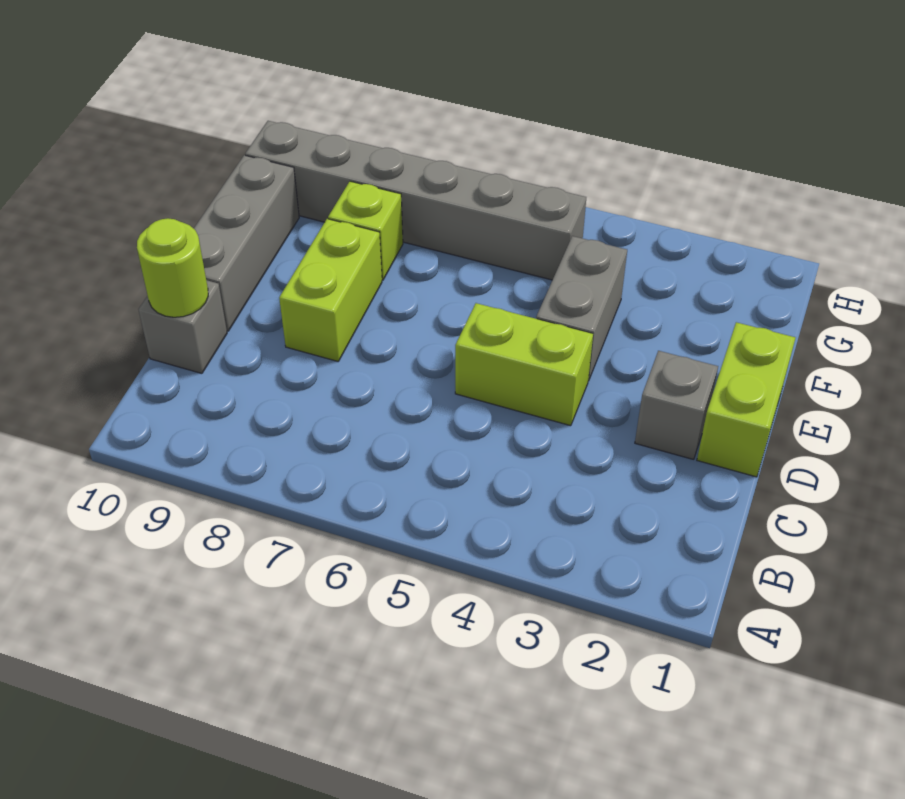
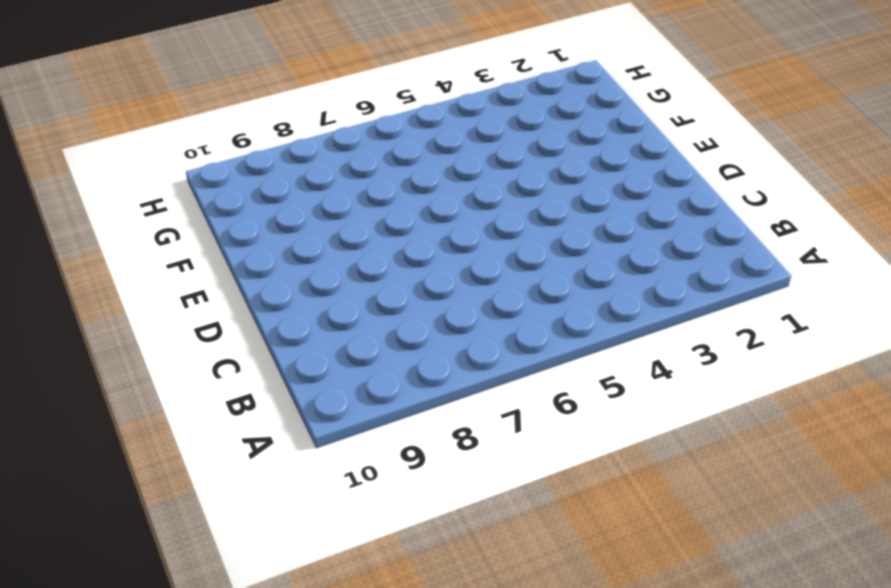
none -> grey 1x1 brick [138,280,227,373]
none -> lime 1x2 brick [697,322,795,477]

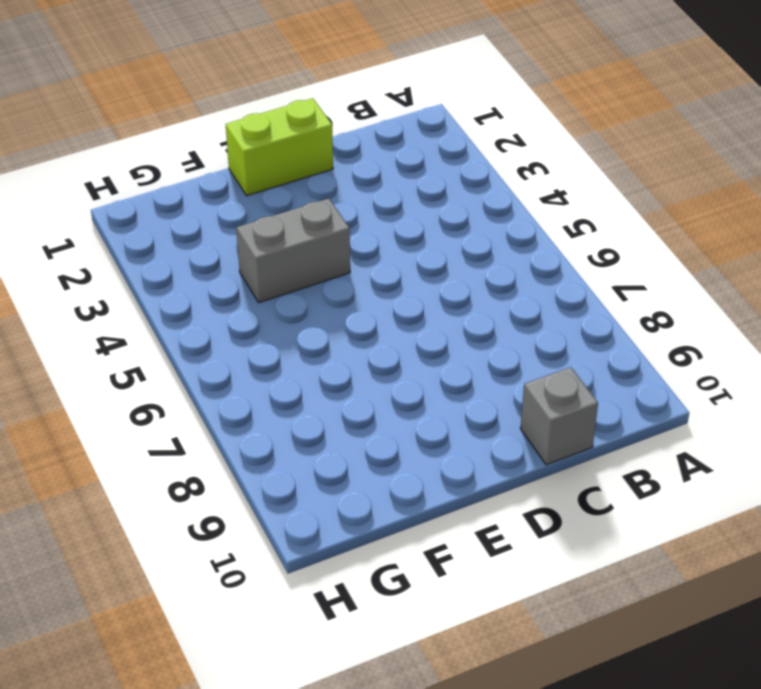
none -> grey 1x1 brick [635,351,718,459]
none -> lime 1x2 brick [455,303,593,426]

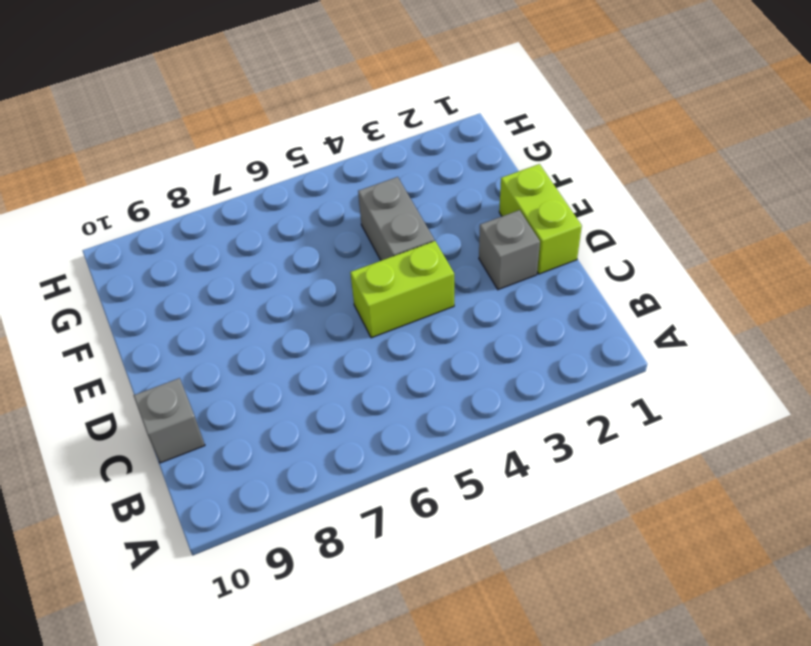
none -> lime 1x2 brick [279,219,382,361]
none -> grey 1x3 brick [194,155,299,331]

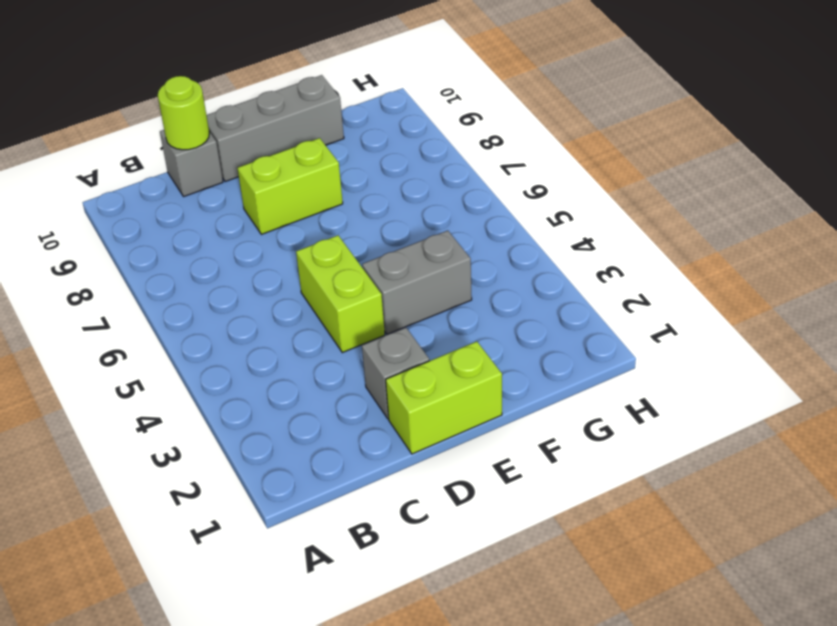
none -> lime 1x1 brick [328,181,403,280]
none -> grey 1x6 brick [245,121,586,280]

